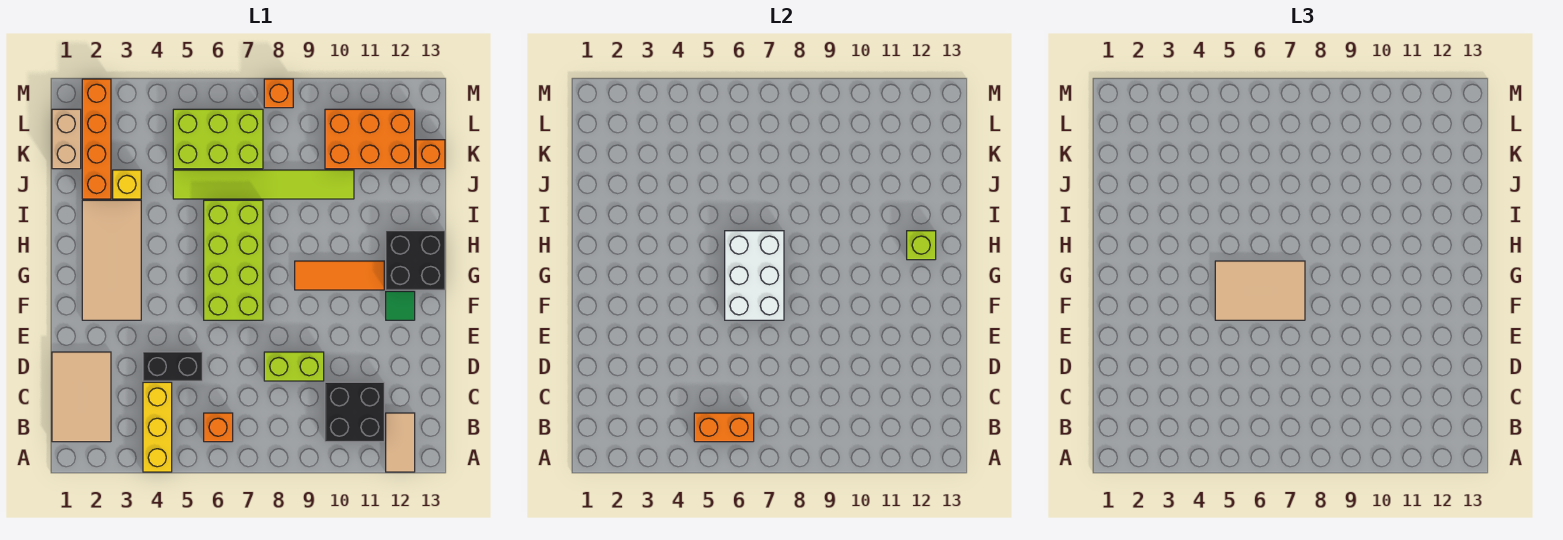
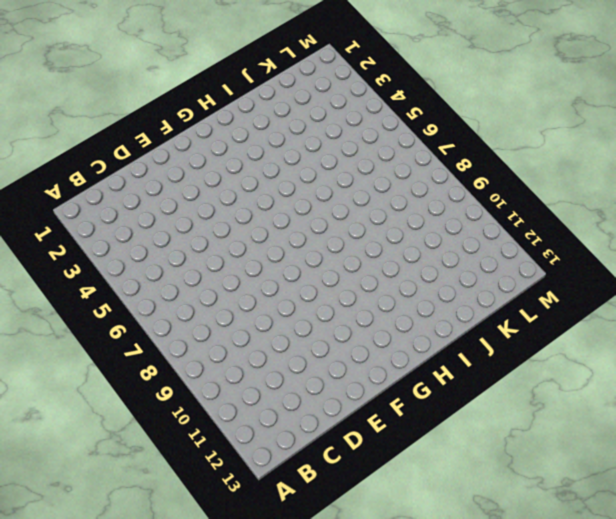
none -> yellow 1x3 brick [143,382,172,472]
none -> tan 1x2 tile [386,413,415,472]
none -> tan 2x3 tile [52,352,111,442]

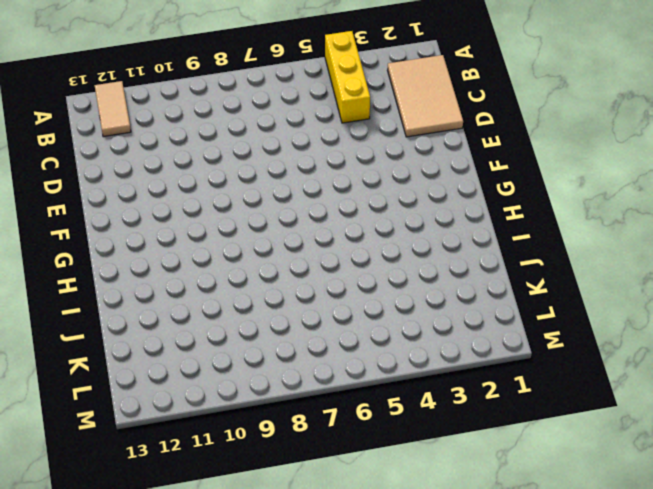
none -> orange 1x1 brick [204,413,233,442]
none -> black 2x2 brick [325,382,384,442]
none -> black 1x2 brick [143,352,202,381]

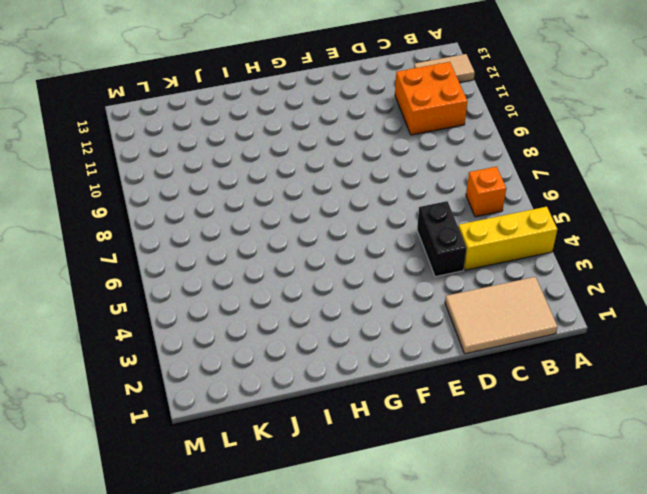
orange 2x2 brick [395,62,467,135] -> black 2x2 brick [325,382,384,442]
none -> lime 1x2 brick [264,352,324,381]
none -> tan 2x4 tile [82,200,141,320]
none -> lime 2x4 brick [204,200,263,320]

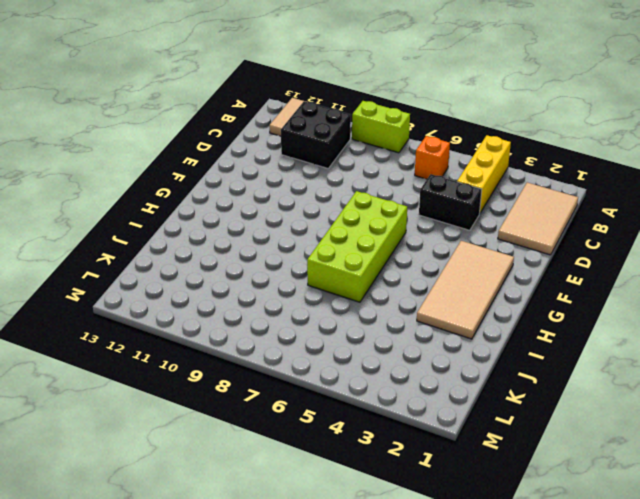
lime 1x2 brick [352,101,410,153] -> lime 1x2 brick moved to [264,352,324,381]
none -> green 1x1 tile [386,291,415,320]
none -> orange 1x3 tile [295,261,384,290]
none -> black 2x2 brick [386,231,445,290]

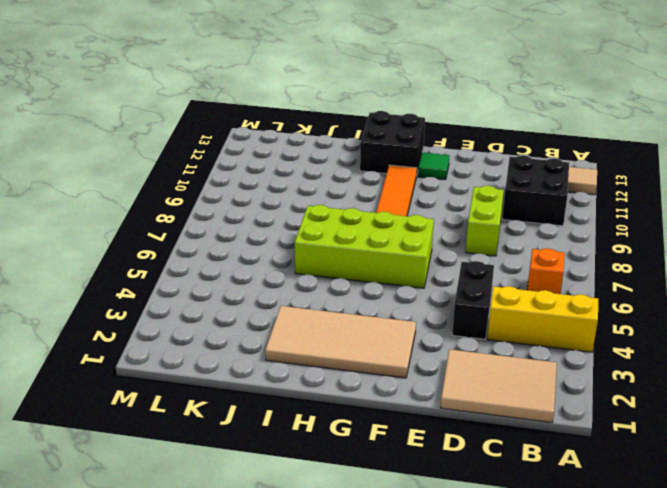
none -> orange 1x4 brick [82,79,111,199]
none -> yellow 1x1 brick [113,170,141,199]
none -> lime 1x6 tile [173,170,354,199]

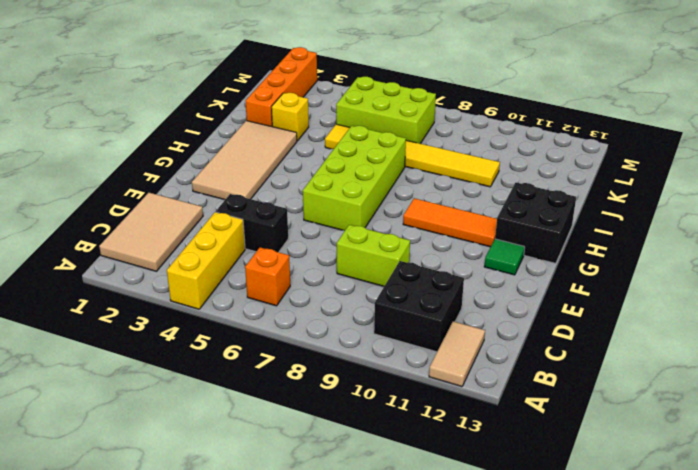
yellow 1x6 tile [325,124,500,187] -> lime 1x6 tile [173,170,354,199]
none -> tan 1x2 brick [52,109,81,169]
none -> orange 2x3 brick [325,109,415,169]
none -> orange 1x1 brick [416,140,445,169]

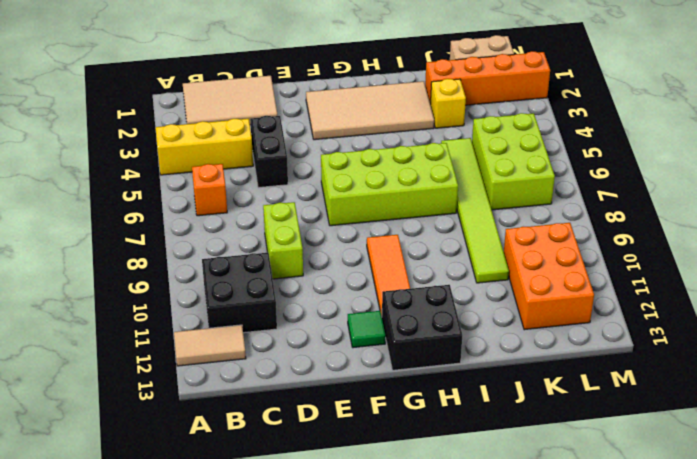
none -> orange 1x1 brick [416,140,445,169]
none -> orange 1x1 brick [264,79,293,108]
none -> orange 1x2 brick [694,413,754,442]

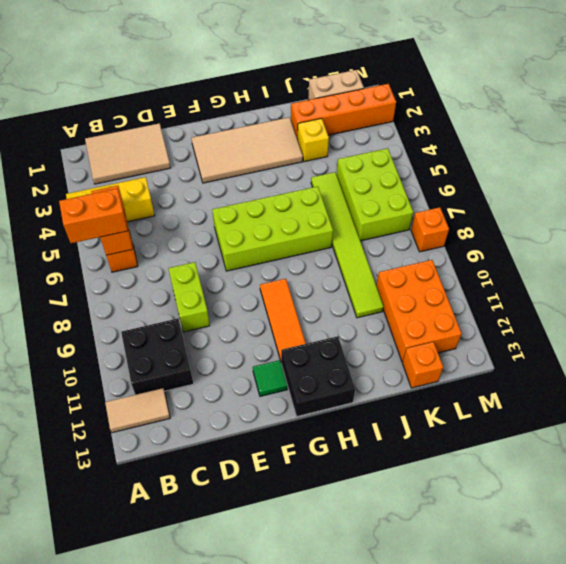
orange 1x2 brick [59,189,128,243] -> none
none -> black 1x2 brick [143,352,202,381]
none -> white 2x3 brick [725,231,784,320]
none -> lime 1x1 brick [907,231,936,260]

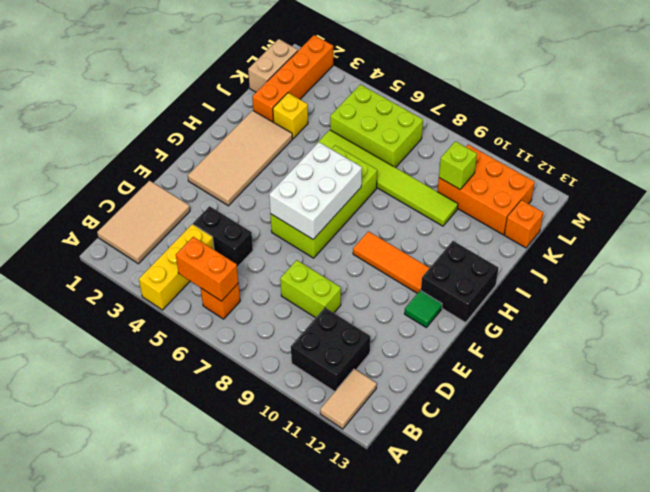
lime 1x1 brick [439,141,477,189] -> lime 1x1 brick moved to [907,231,936,260]
none -> orange 1x1 brick [264,79,293,108]
none -> tan 2x3 tile [1215,261,1305,320]

